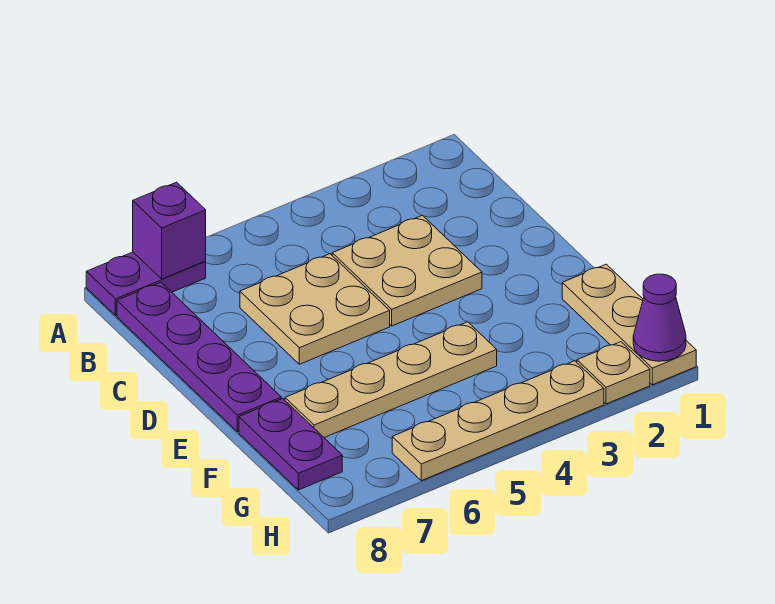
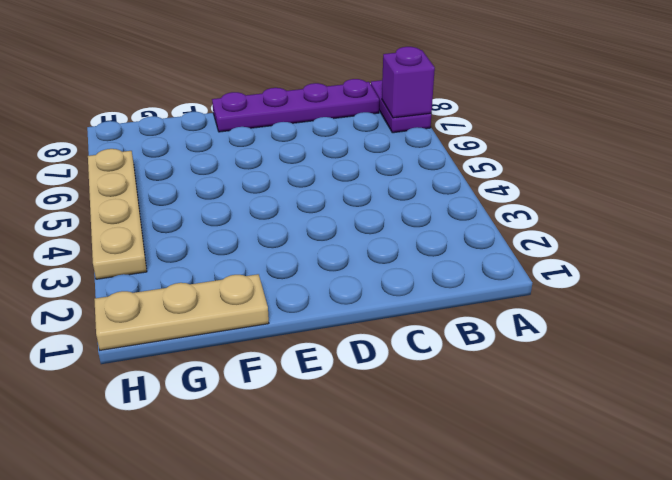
none -> tan 2x2 plate [332,215,482,326]
none -> tan 2x2 plate [240,254,390,364]

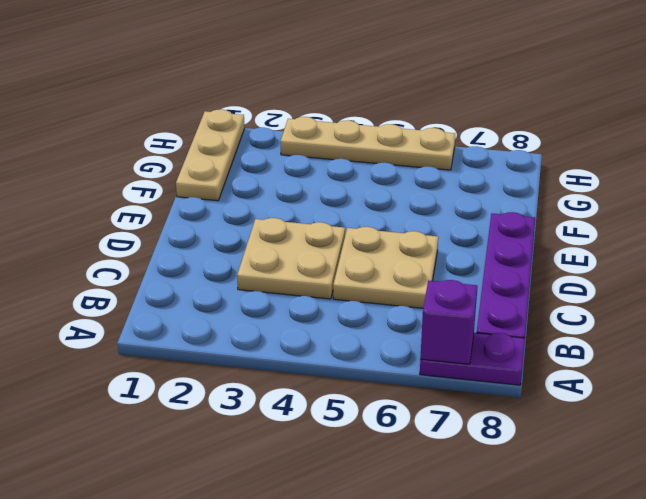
none -> tan 1x4 plate [285,322,497,438]
none -> purple 1x2 plate [239,399,342,490]

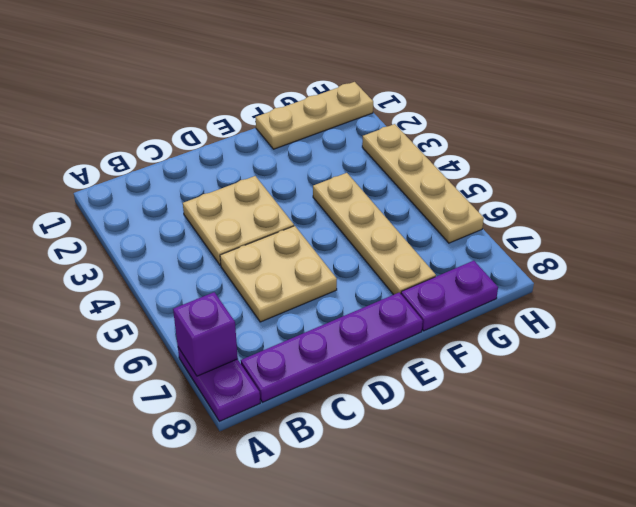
none -> tan 1x1 plate [577,342,650,404]
none -> purple 1x1 cone [633,274,686,361]

